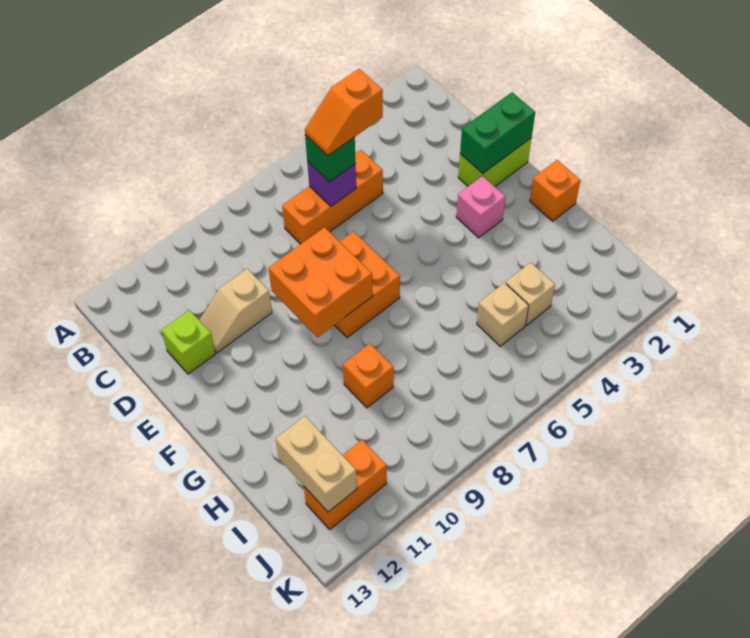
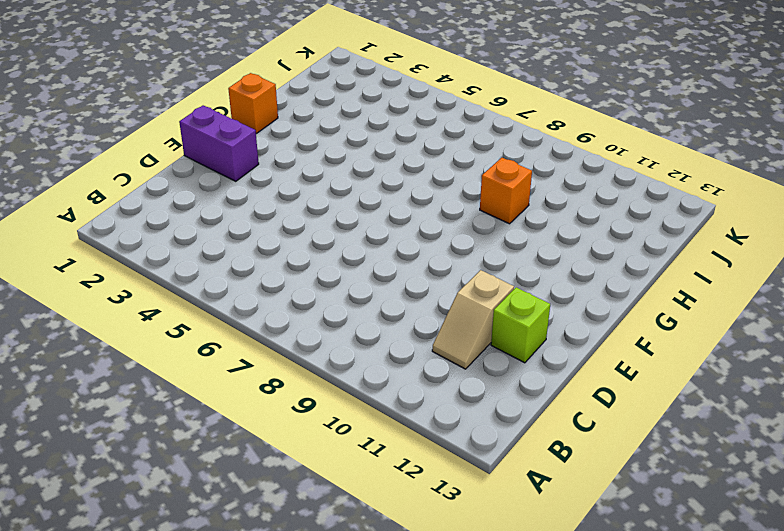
tan 1x2 slope [432,270,514,369] -> tan 1x2 slope turned to [199,269,272,353]
purple 1x2 brick [179,105,259,181] -> lime 1x2 brick [458,138,531,187]
none -> orange 1x3 brick [282,150,383,244]
none -> orange 2x2 brick [335,231,400,338]
none -> pink 1x1 brick [456,176,505,238]

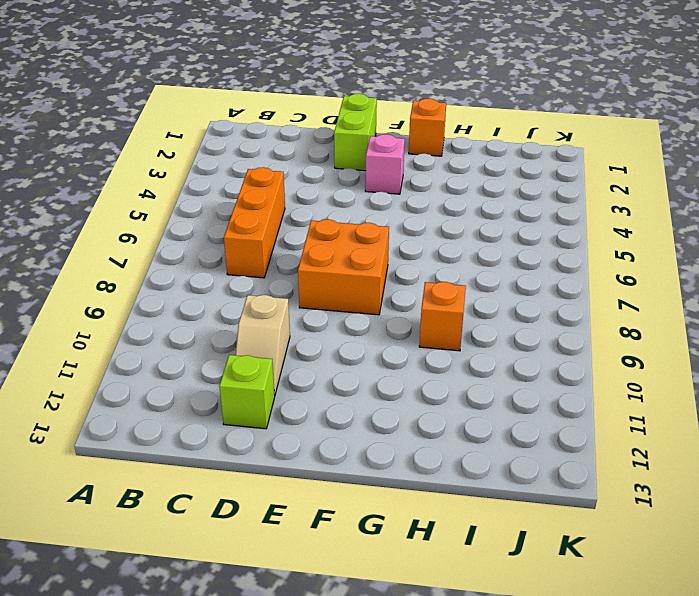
none -> tan 1x1 brick [506,262,555,325]
none -> tan 1x1 brick [477,283,529,346]
none -> orange 1x2 brick [304,440,387,529]

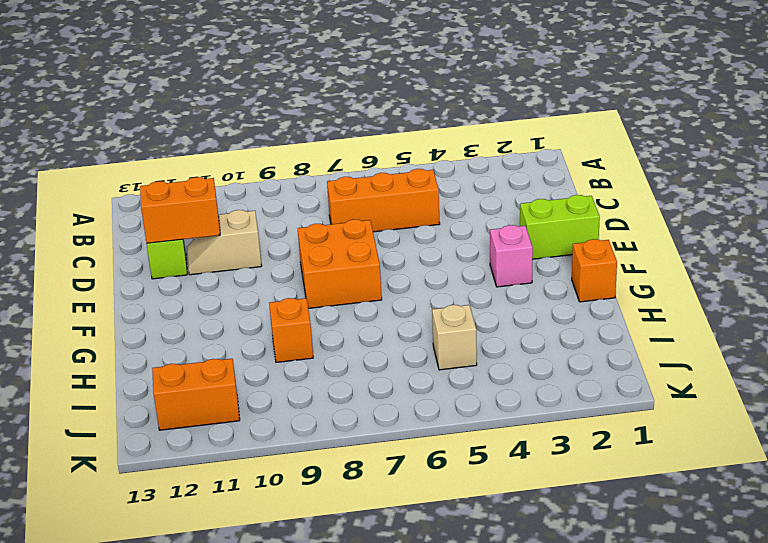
orange 1x2 brick [140,177,220,243] -> none
none -> tan 1x1 brick [506,262,555,325]
none -> purple 1x1 brick [307,161,356,206]
none -> green 1x2 brick [460,92,535,174]

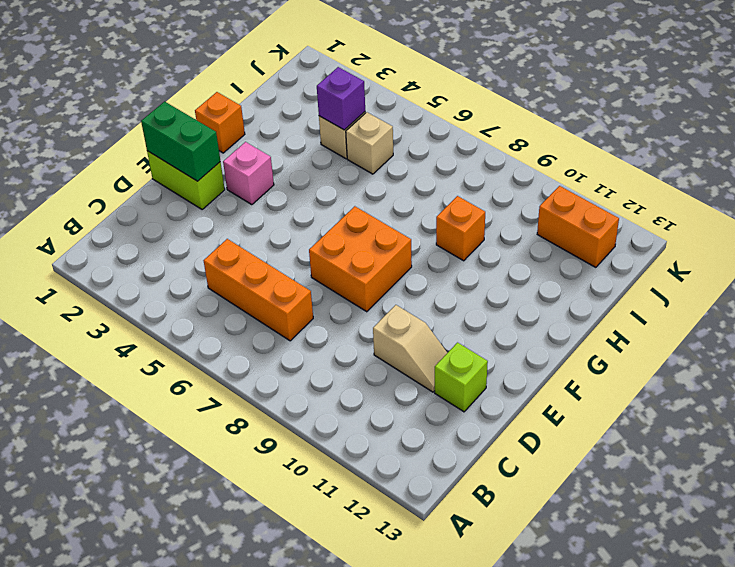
purple 1x1 brick [317,67,365,130] -> purple 1x1 brick moved to [307,161,356,206]
none -> orange 2x2 brick [268,227,373,337]
none -> tan 1x2 brick [276,416,357,512]
none -> green 1x1 brick [305,135,356,182]

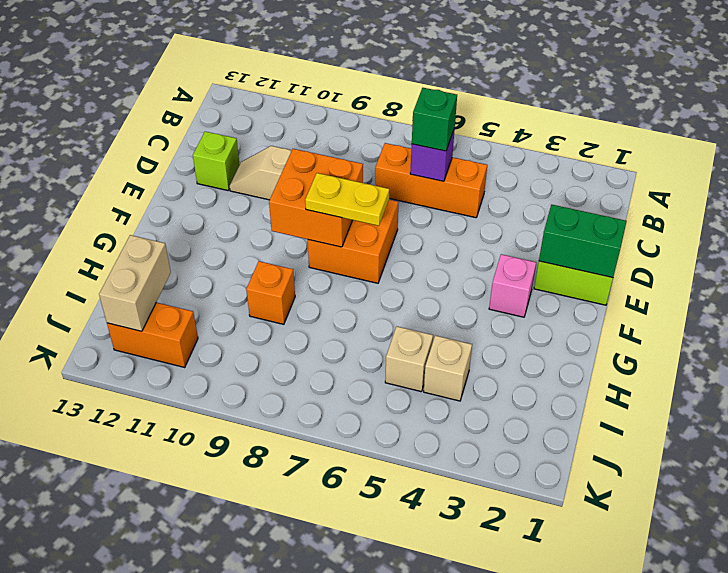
yellow 1x2 plate [305,173,389,226] -> none
none -> orange 1x1 brick [530,160,581,221]
none -> orange 1x2 slope [305,69,383,156]

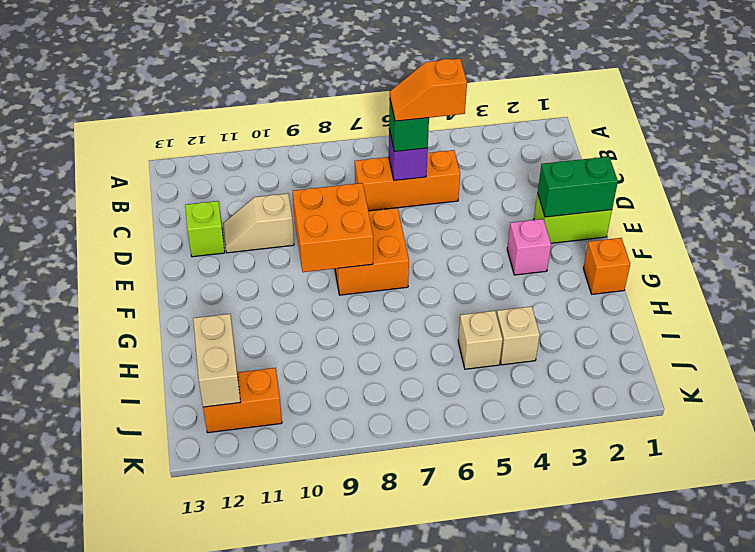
none -> orange 1x1 brick [343,344,394,408]

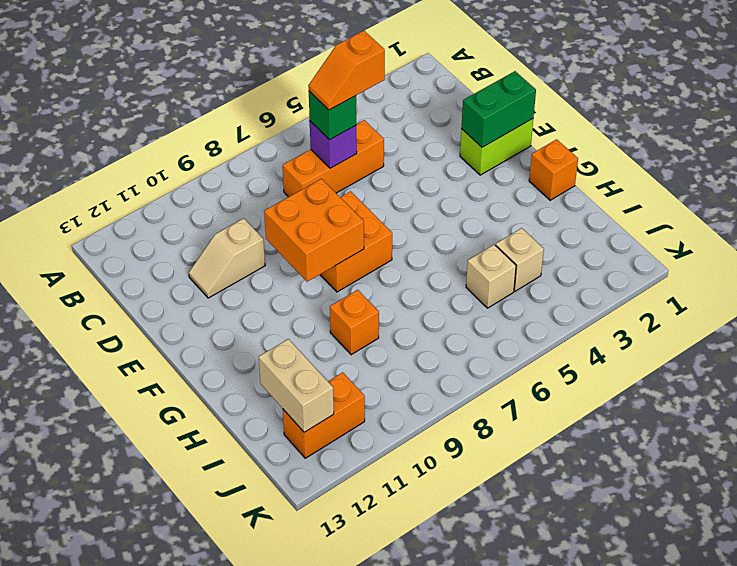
none -> lime 1x1 brick [161,310,216,374]
none -> pink 1x1 brick [456,176,505,238]

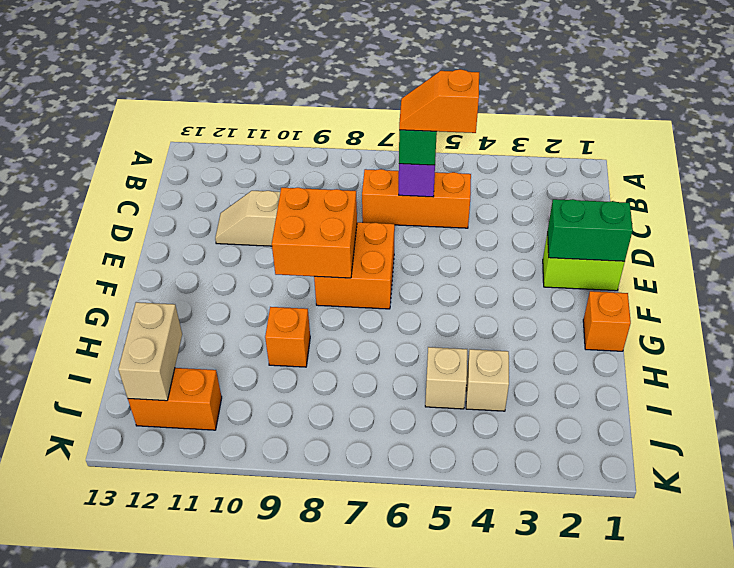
none -> lime 1x1 brick [161,310,216,374]
none -> pink 1x1 brick [456,176,505,238]

